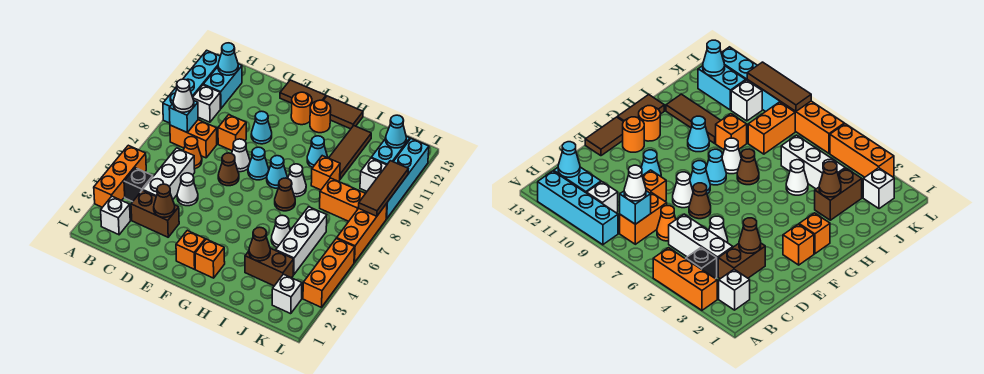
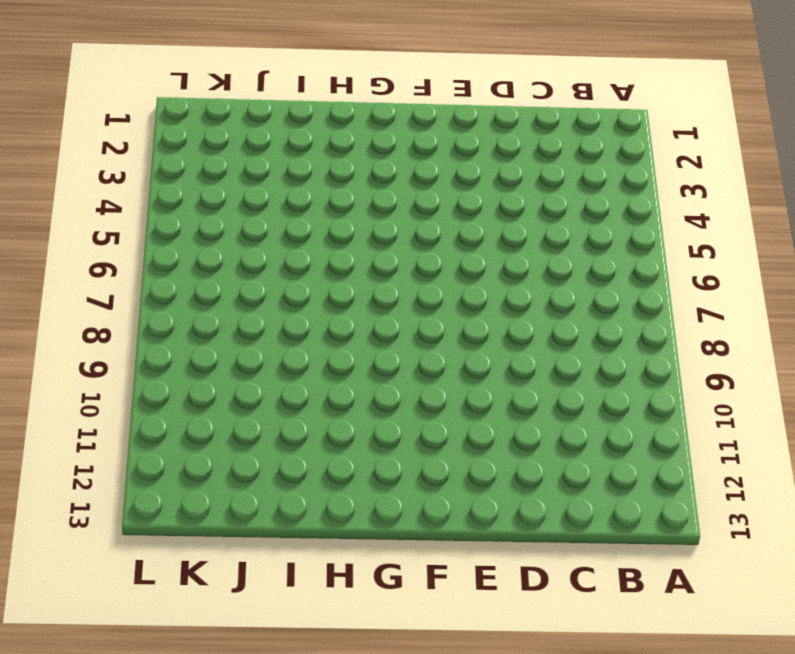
none -> orange 1x3 brick [94,145,146,207]
none -> cyan 1x4 brick [163,50,220,123]
none -> white 1x1 brick [101,196,130,235]
none -> black 1x1 brick [124,168,153,202]

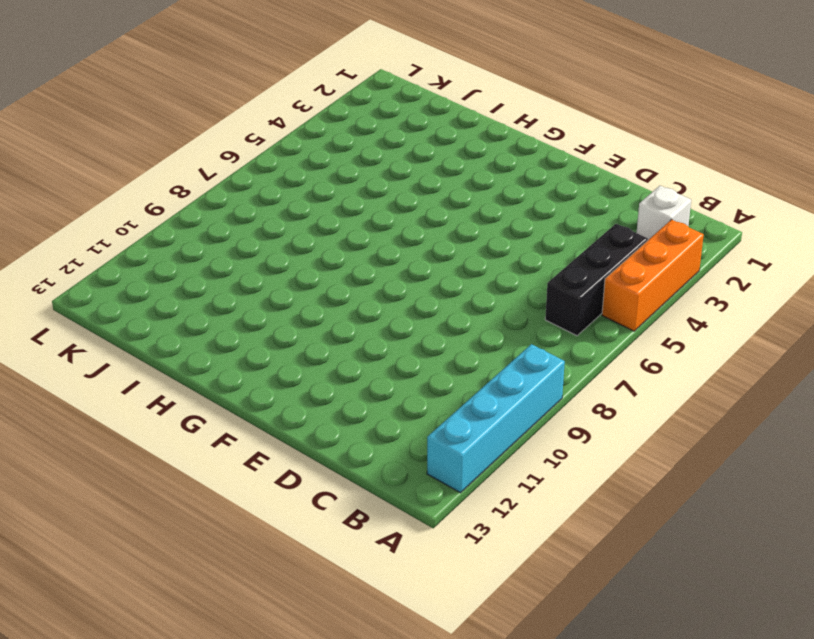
black 1x3 brick [545,224,648,336] -> black 1x1 brick [124,168,153,202]
none -> orange 1x2 brick [170,120,217,158]
none -> white 1x1 brick [193,85,220,122]
none -> cyan 1x2 brick [203,64,242,109]
none -> brown 1x2 brick [131,190,179,237]

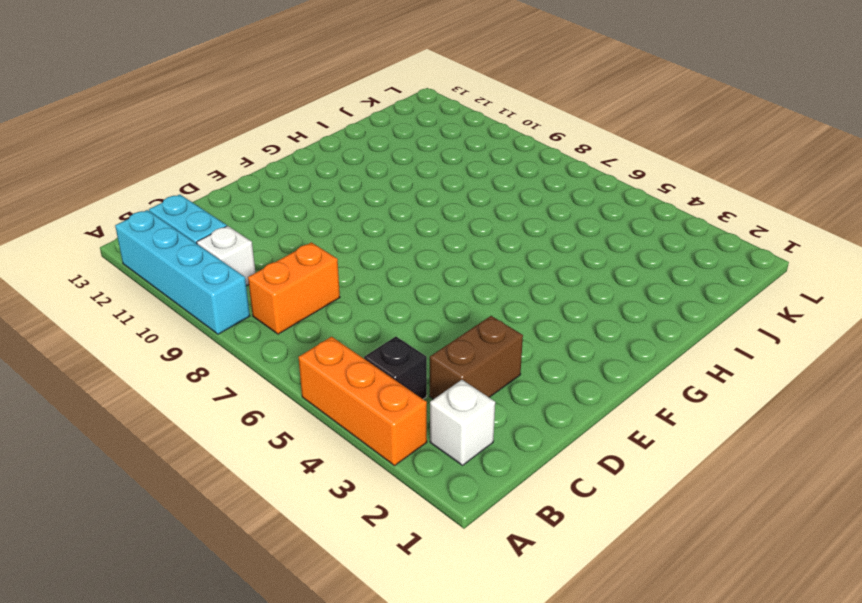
none -> white 1x3 brick [143,148,195,199]
none -> orange 1x1 cone [183,137,202,169]
none -> white 1x1 cone [177,173,198,206]
none -> orange 1x1 brick [218,115,246,151]

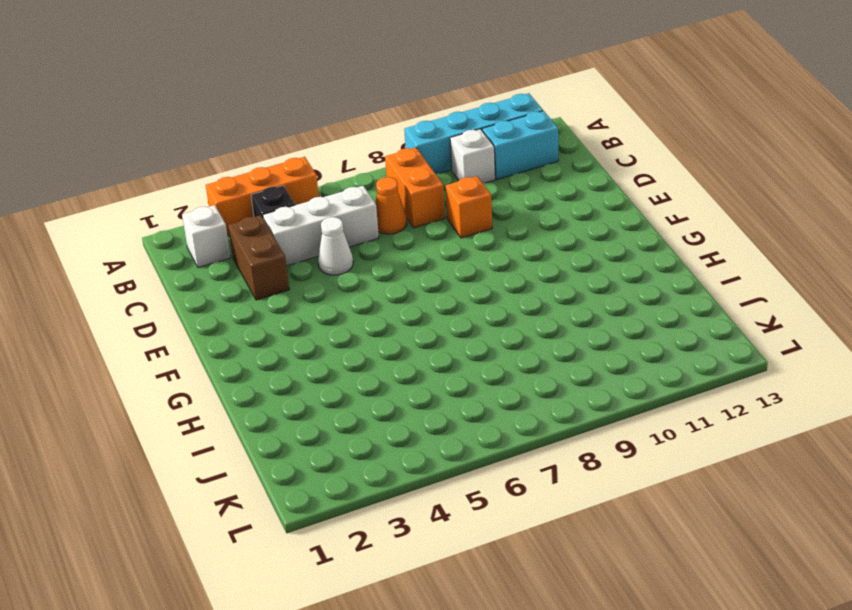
none -> brown 1x1 cone [218,153,239,186]
none -> white 1x1 cone [232,139,250,172]
none -> cyan 1x1 cone [251,111,272,144]
none -> brown 1x2 tile [280,80,326,103]

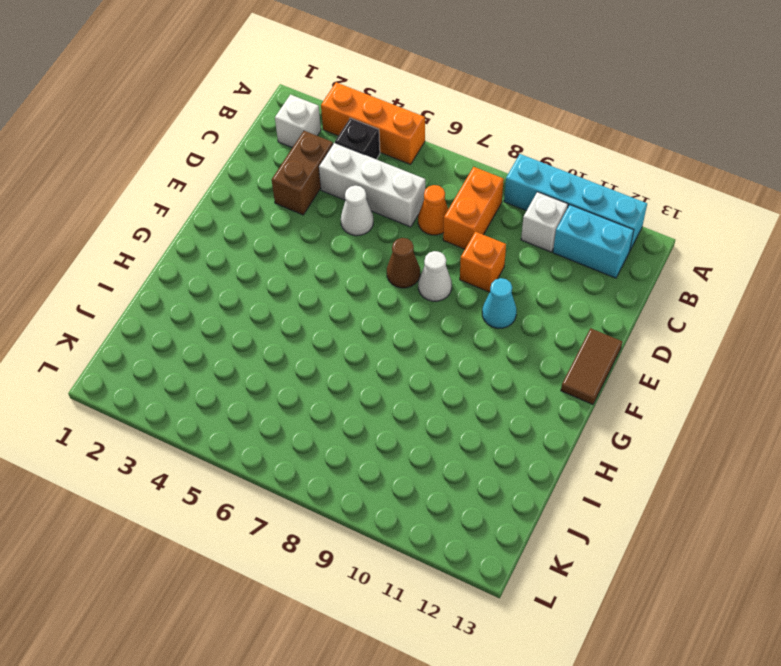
none -> orange 1x1 brick [176,231,205,269]
none -> cyan 1x1 cone [248,147,269,180]
none -> orange 1x1 round brick [291,92,312,125]
none -> orange 1x1 brick [195,239,225,278]

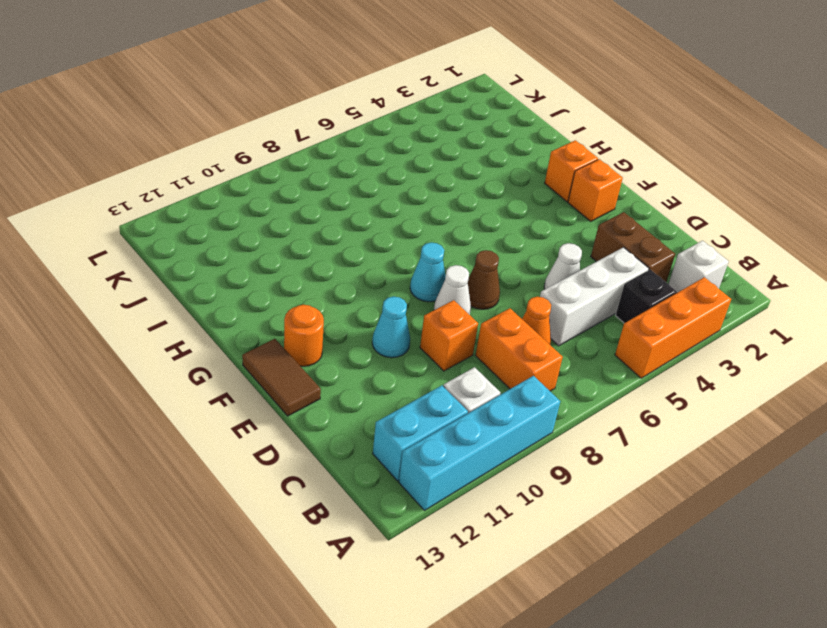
none -> cyan 1x1 cone [267,156,287,188]
none -> orange 1x1 round brick [310,100,331,133]
none -> brown 1x2 tile [323,96,363,129]
none -> brown 1x1 cone [275,178,295,211]

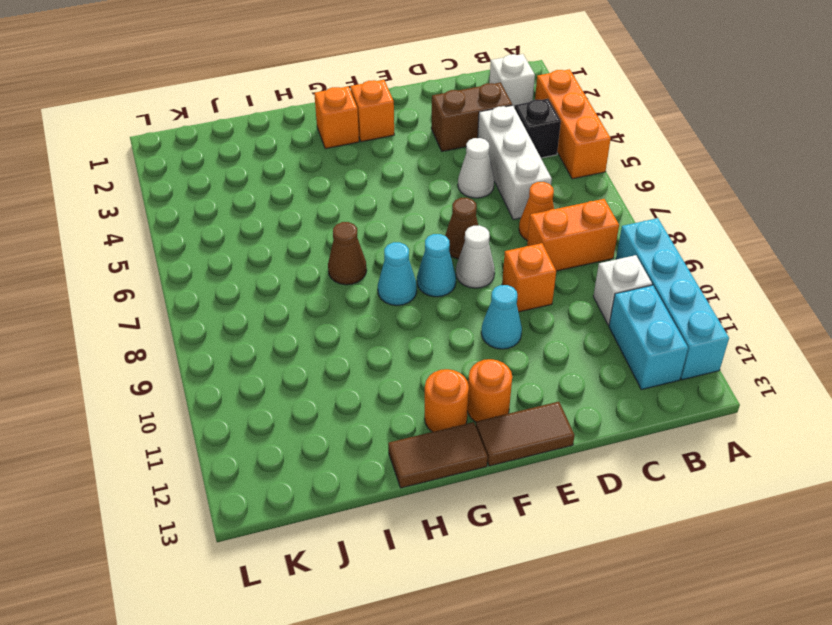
none -> white 1x1 cone [288,164,306,197]
none -> cyan 1x1 cone [307,136,328,168]
none -> brown 1x2 brick [245,248,294,286]
none -> white 1x1 cone [271,215,290,247]

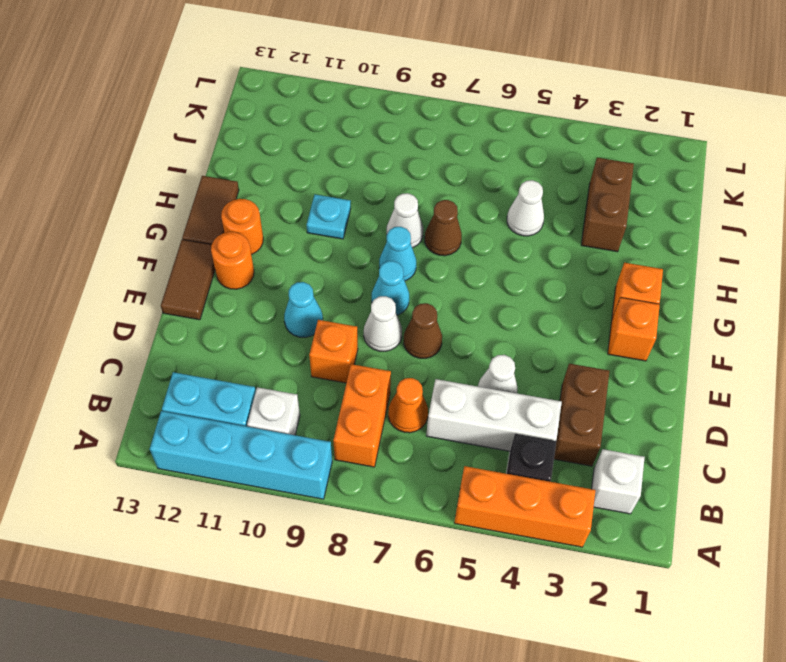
cyan 1x1 plate [307,195,351,239] -> cyan 1x1 cone [307,136,328,168]
none -> orange 1x1 brick [311,156,340,190]
none -> brown 1x3 tile [329,126,371,179]
none -> white 1x3 brick [276,207,327,275]
none -> orange 1x2 brick [320,178,366,221]

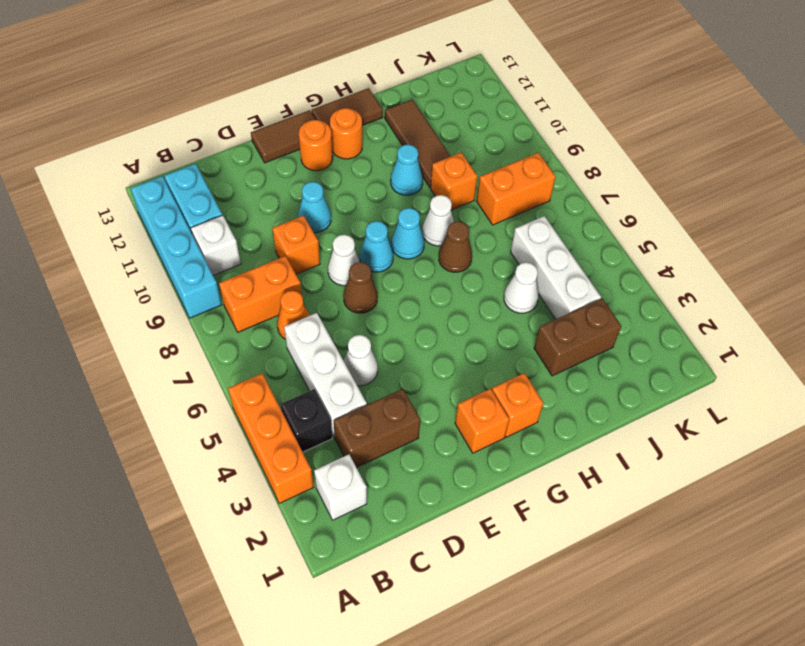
none -> white 1x1 brick [272,274,302,314]
none -> white 1x1 brick [360,158,387,191]
none -> cyan 1x2 brick [371,137,410,165]
none -> orange 1x3 brick [303,238,355,307]

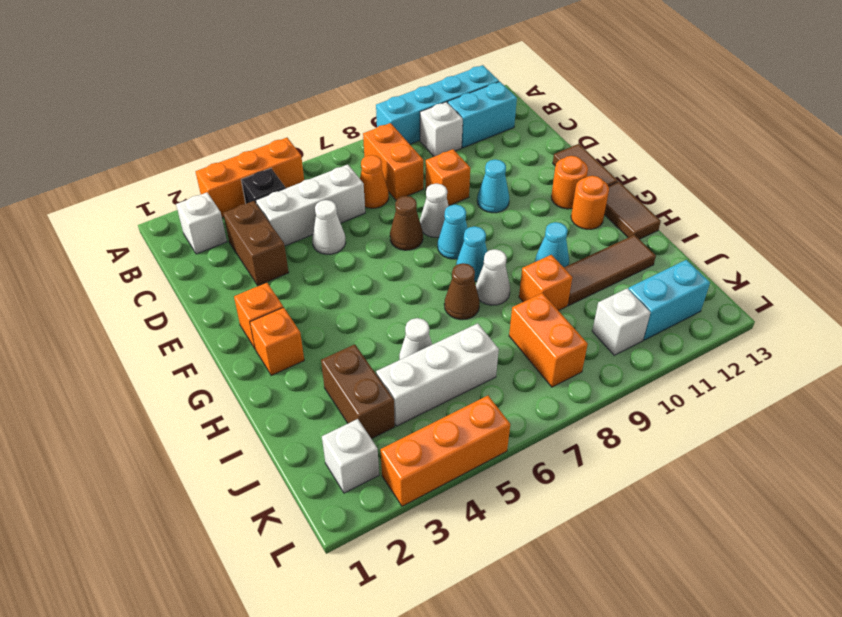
none -> orange 1x3 brick [337,203,387,263]
none -> cyan 1x4 brick [386,139,429,219]
none -> cyan 1x1 brick [169,101,198,133]
none -> cyan 1x1 cone [218,43,238,75]

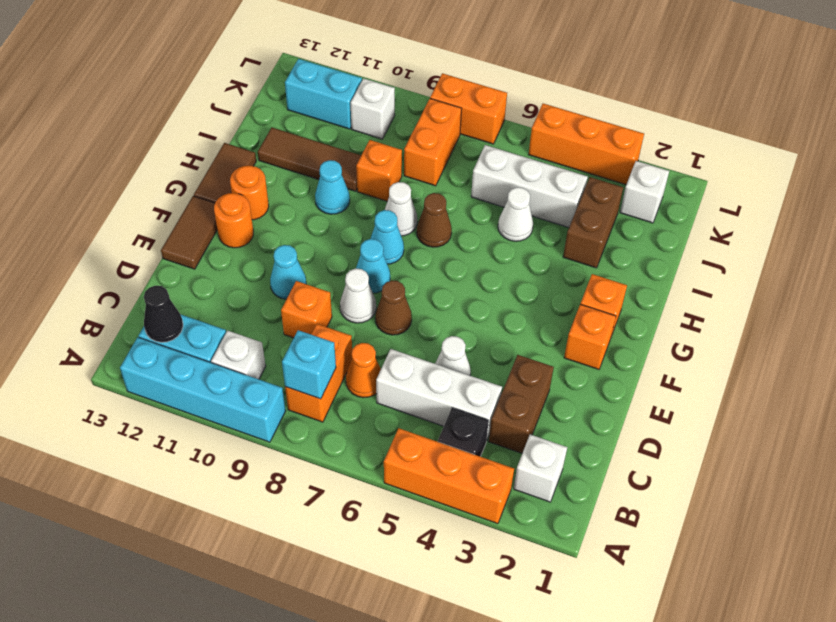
black 1x1 cone [144,286,183,342] -> cyan 1x1 cone [218,43,238,75]
orange 1x2 brick [430,73,507,144] -> orange 1x3 brick [337,203,387,263]
none -> cyan 1x4 brick [386,139,429,219]
none -> brown 1x1 cone [154,184,175,217]
none -> brown 1x1 cone [249,227,270,261]
none -> cyan 1x1 cone [386,115,406,148]

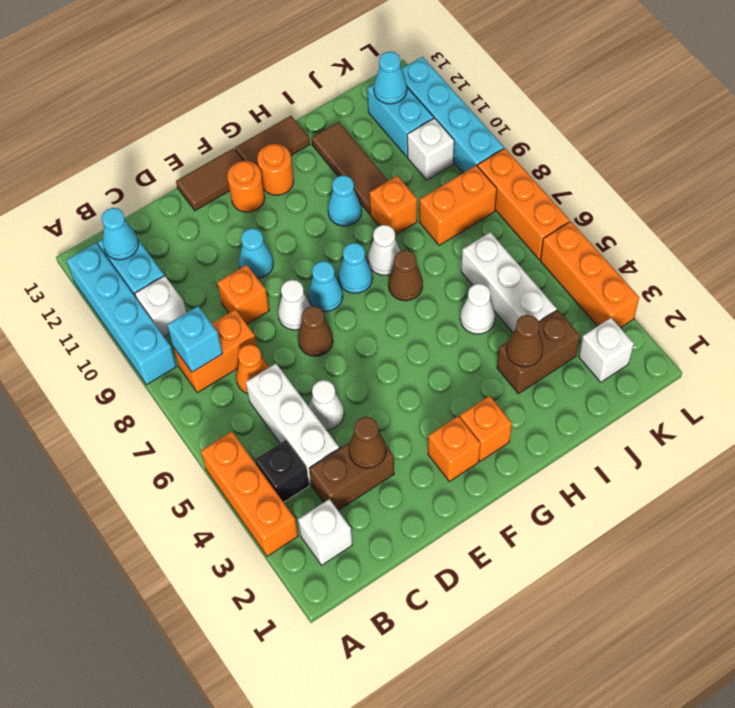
none -> brown 1x3 tile [358,161,408,216]
none -> white 1x1 cone [173,79,194,112]

